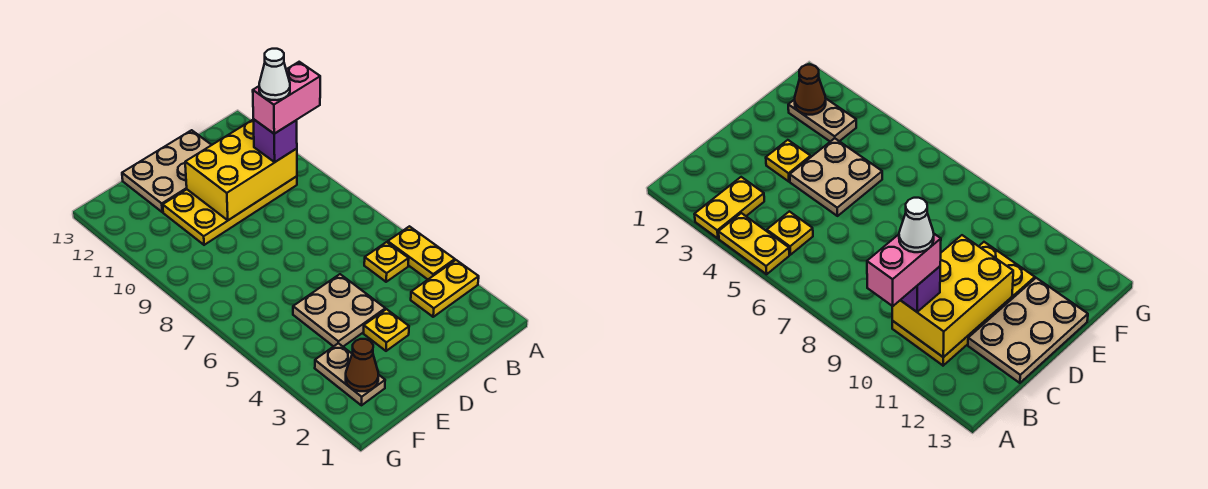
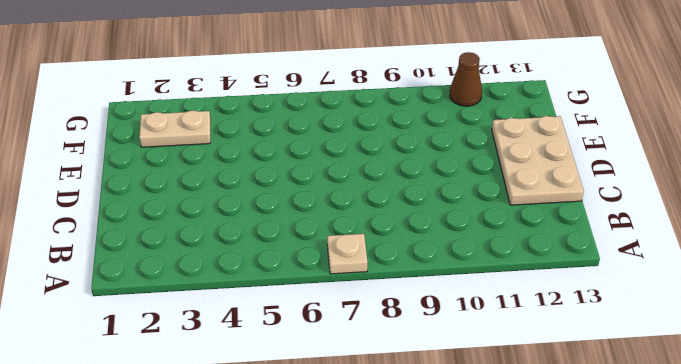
tan 1x1 plate [327,234,368,274] -> none
brown 1x1 cone [450,52,482,106] -> brown 1x1 cone moved to [346,339,378,391]
none -> yellow 1x2 plate [411,260,479,317]
none -> yellow 1x2 plate [388,226,455,279]
none -> yellow 1x1 plate [364,242,409,282]

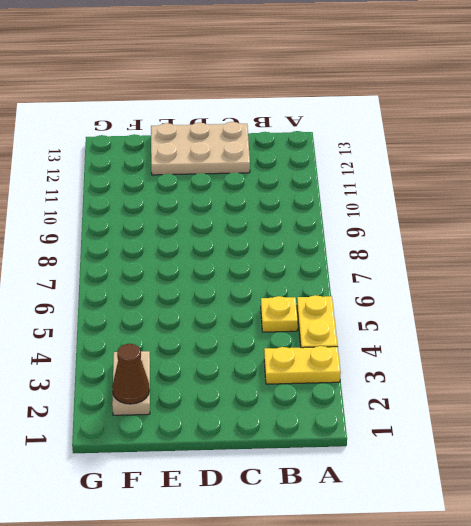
none -> yellow 2x4 plate [163,176,297,245]
none -> yellow 1x1 plate [364,309,409,351]
none -> tan 2x2 plate [293,274,385,347]

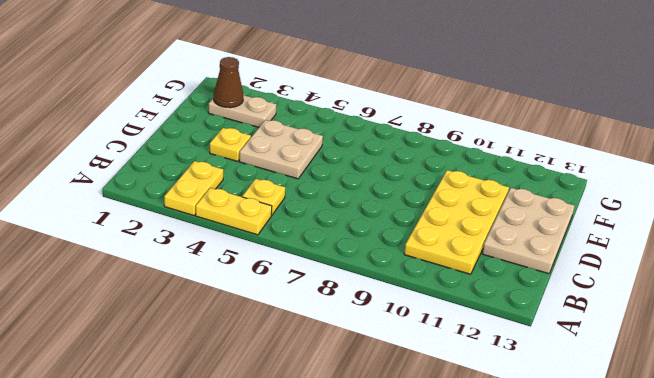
none -> yellow 2x3 brick [185,120,297,220]
none -> purple 1x1 brick [253,119,297,162]
none -> pink 1x2 brick [253,62,320,134]

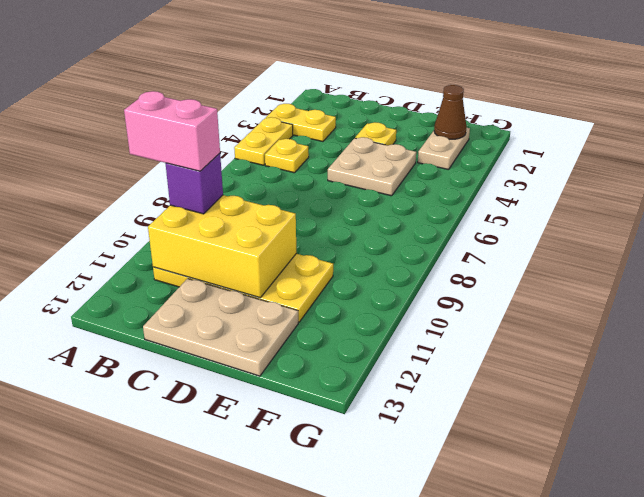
none -> white 1x1 cone [259,49,290,100]

